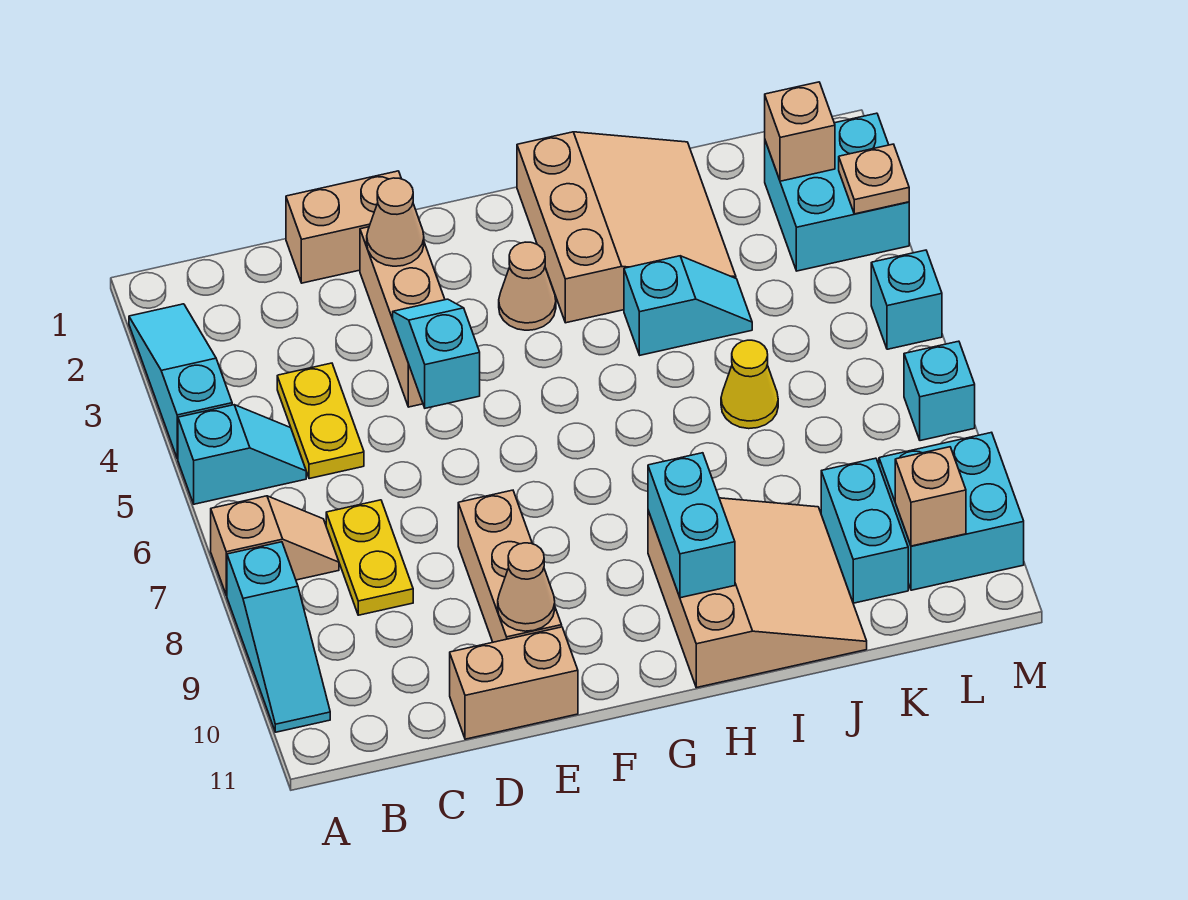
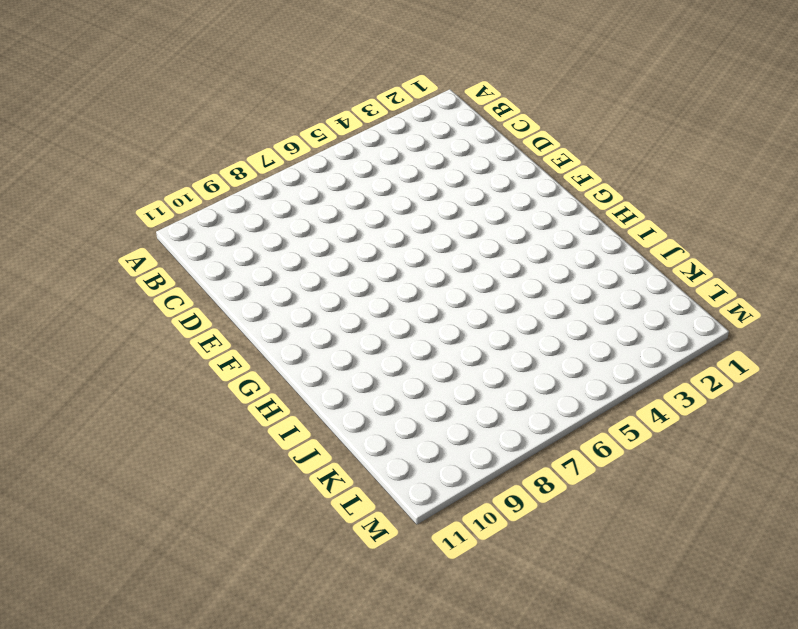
none -> cyan 1x3 slope [129,304,232,459]
none -> cyan 1x2 slope [178,405,306,504]
none -> tan 1x2 slope [211,496,339,596]

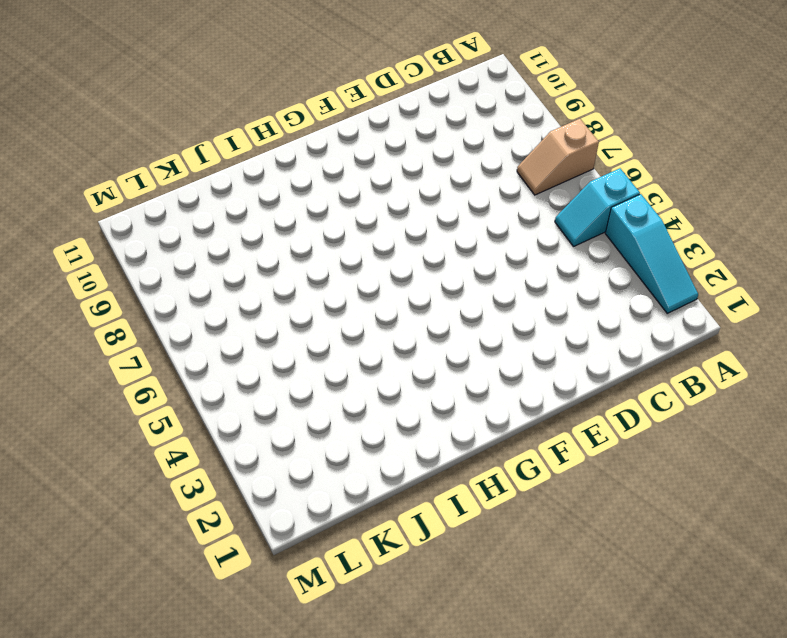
none -> cyan 1x3 slope [227,542,330,732]
none -> yellow 1x2 plate [277,363,364,479]
none -> yellow 1x2 plate [326,500,413,615]

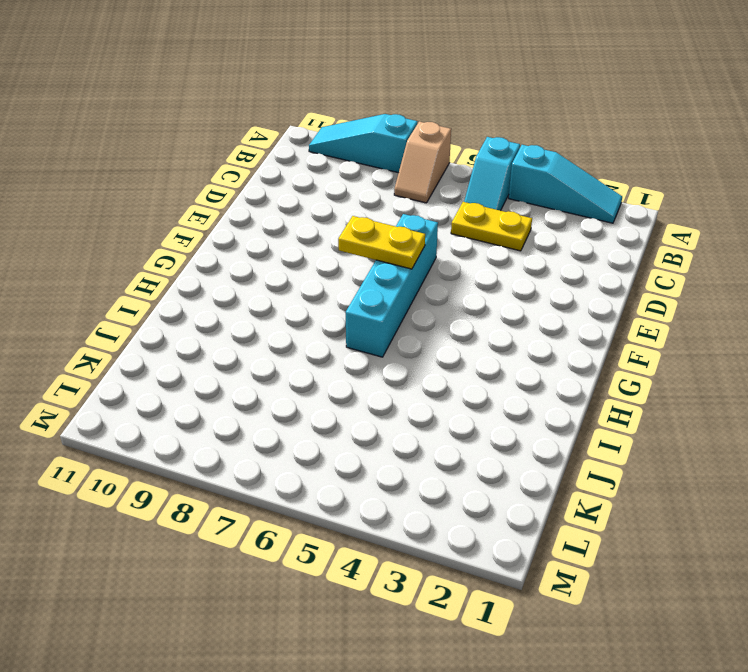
cyan 1x4 brick [346,214,438,357] -> none
yellow 1x2 plate [338,216,425,269] -> yellow 1x2 plate moved to [326,500,413,615]
none -> tan 1x2 brick [286,171,401,283]
none -> tan 1x2 brick [450,627,578,739]
none -> tan 1x3 brick [360,227,445,407]

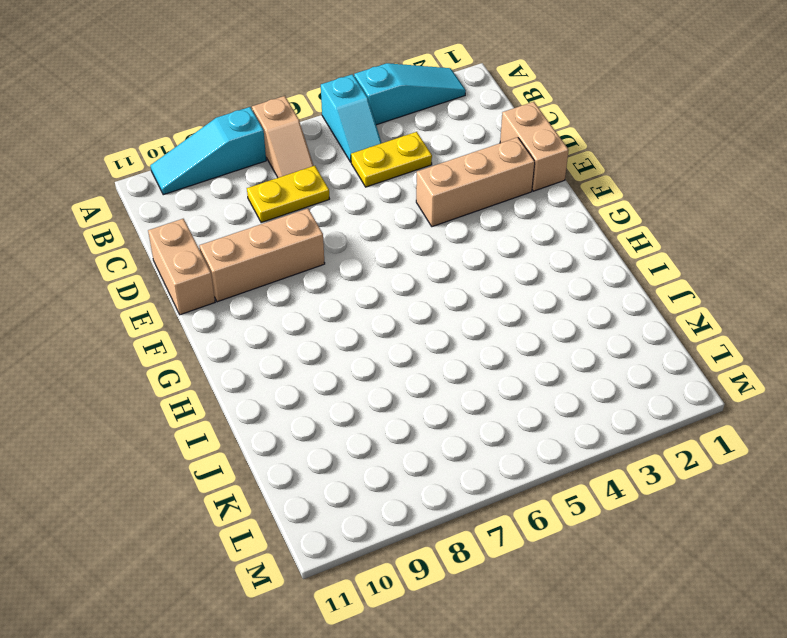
none -> tan 1x1 cone [499,242,556,330]
none -> tan 3x3 slope [517,132,736,323]
none -> tan 3x3 slope [648,498,867,688]

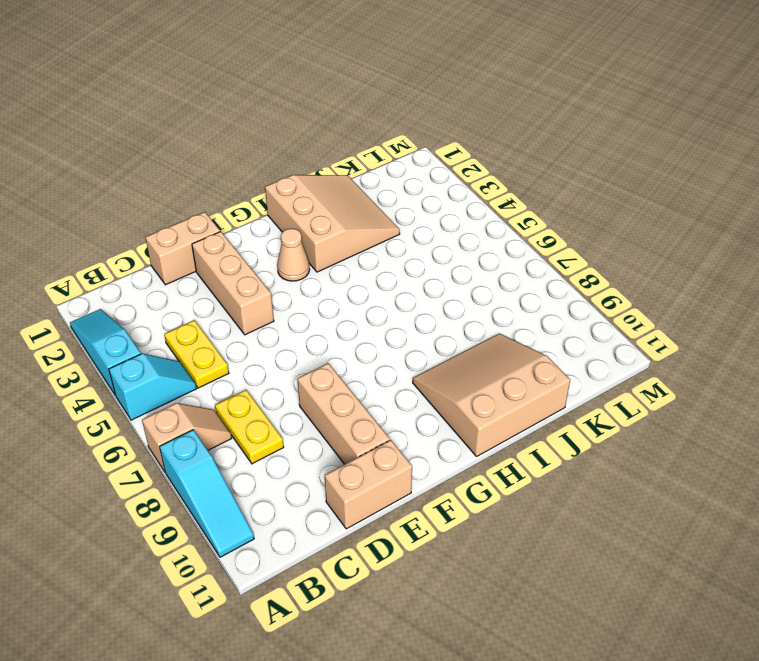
tan 3x3 slope [413,333,570,456] -> tan 3x3 slope turned to [648,498,867,688]
none -> cyan 1x2 slope [624,256,752,355]
none -> yellow 1x1 cone [721,340,778,429]
none -> cyan 1x2 brick [821,458,908,603]

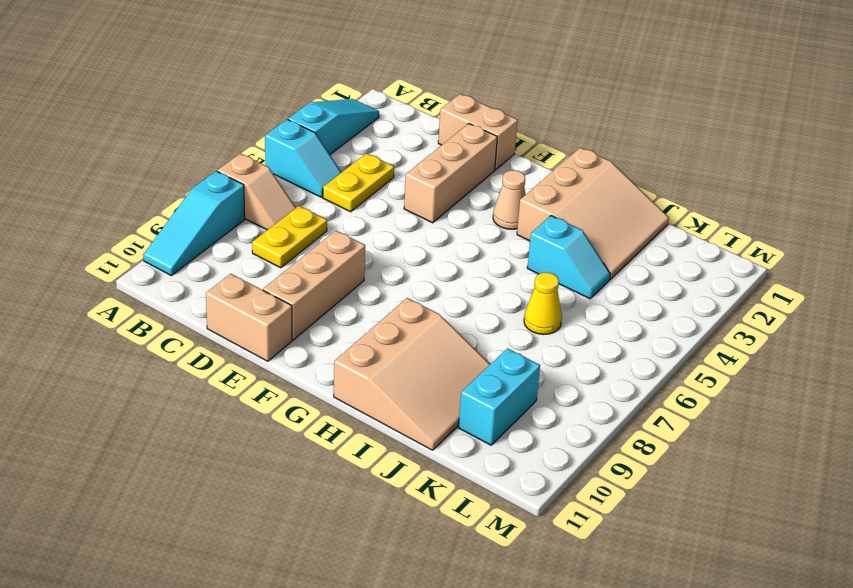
none -> cyan 2x2 brick [765,113,909,271]
none -> cyan 2x2 brick [879,432,1024,590]
none -> cyan 1x1 brick [871,250,942,349]

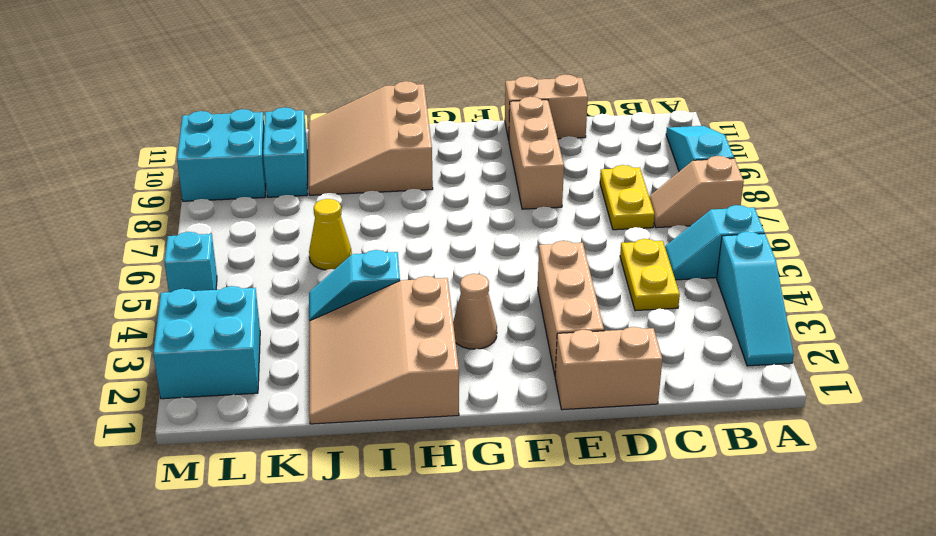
none -> cyan 1x1 brick [904,341,975,441]
none -> tan 1x1 cone [367,178,424,266]
none -> cyan 1x2 slope [393,299,480,408]

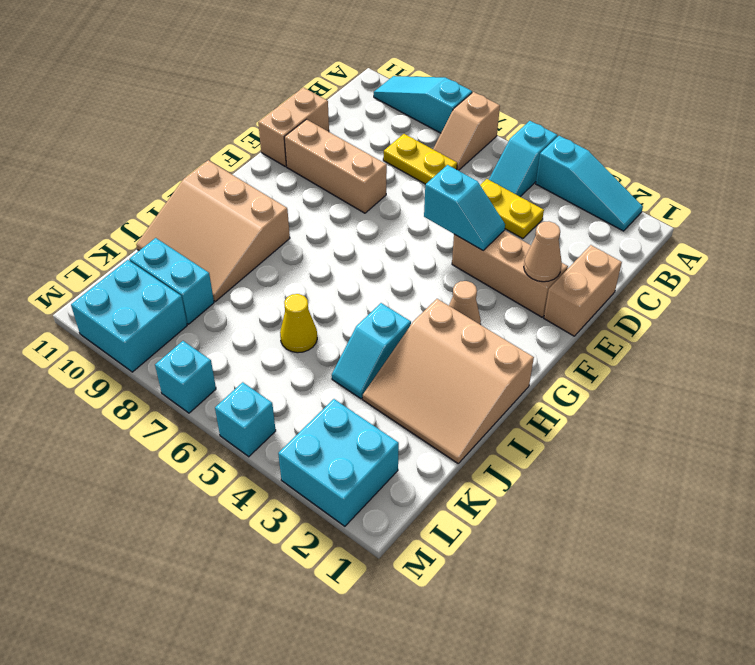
none -> tan 1x1 cone [498,543,555,631]
none -> cyan 1x2 brick [648,453,735,598]
none -> tan 1x1 brick [765,82,835,181]

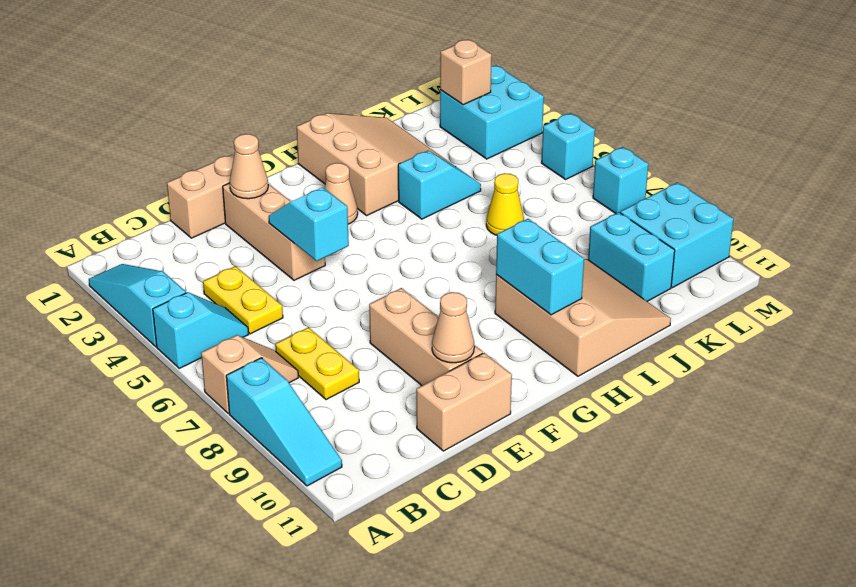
none -> tan 1x1 brick [895,447,966,546]
none -> tan 1x1 plate [839,144,909,214]

